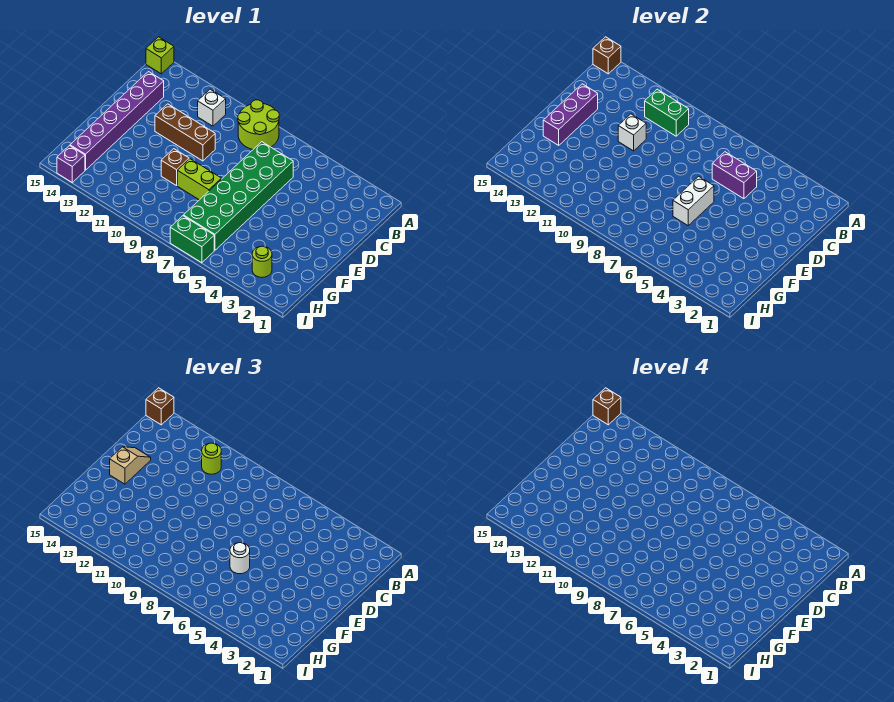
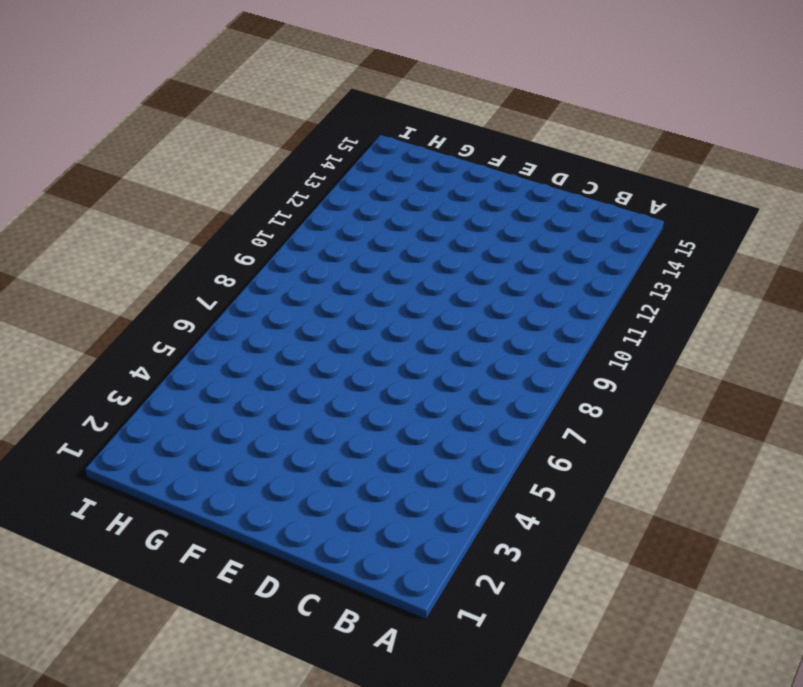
none -> lime 2x2 round brick [238,100,279,149]
none -> lime 1x1 brick [146,37,174,74]
none -> white 1x1 brick [198,89,226,126]

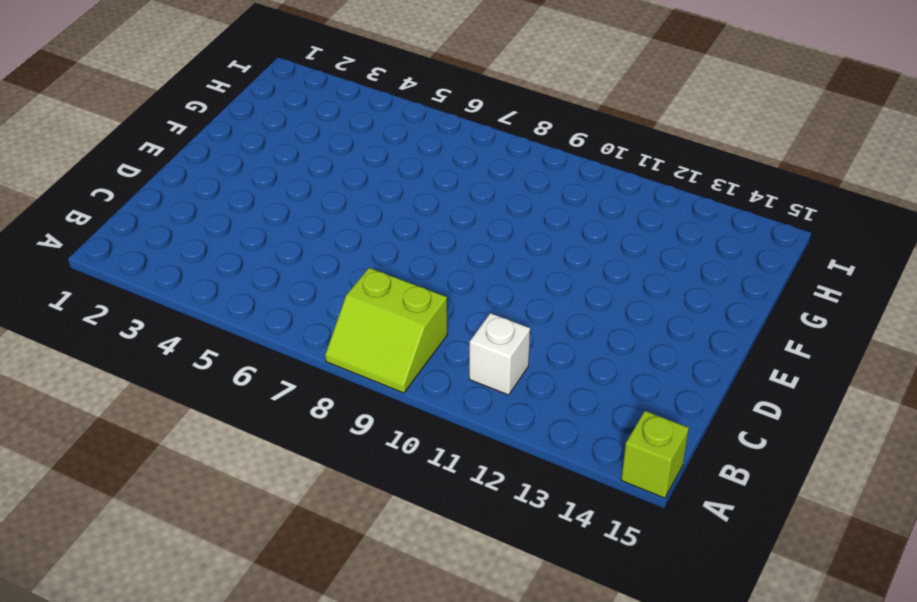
lime 2x2 slope [325,268,447,393] -> lime 2x2 round brick [238,100,279,149]
none -> green 2x6 brick [183,142,293,250]
none -> purple 1x6 brick [70,72,164,170]
none -> brown 1x3 brick [155,104,215,161]

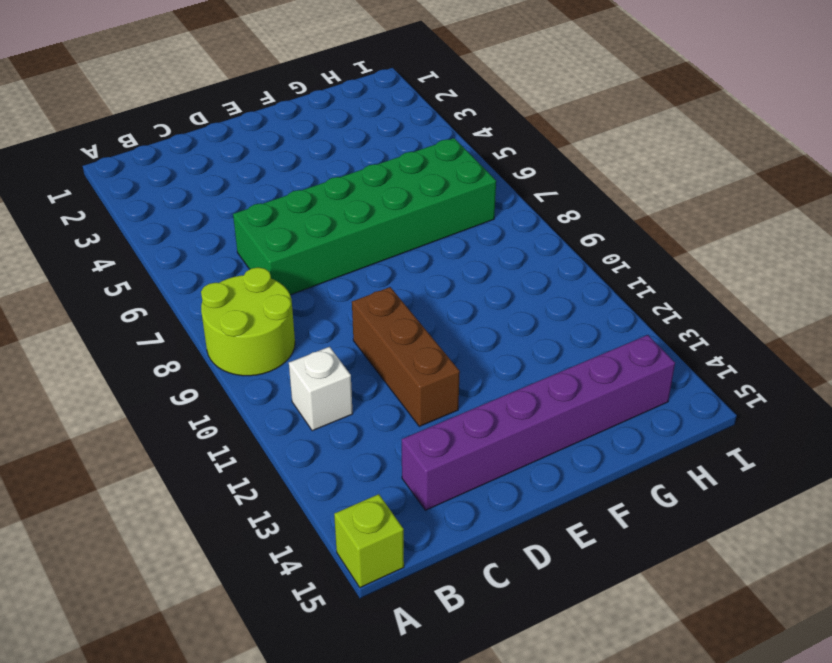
none -> lime 1x2 brick [177,159,221,200]
none -> brown 1x1 brick [161,149,189,186]
none -> lime 1x1 round brick [252,246,272,278]

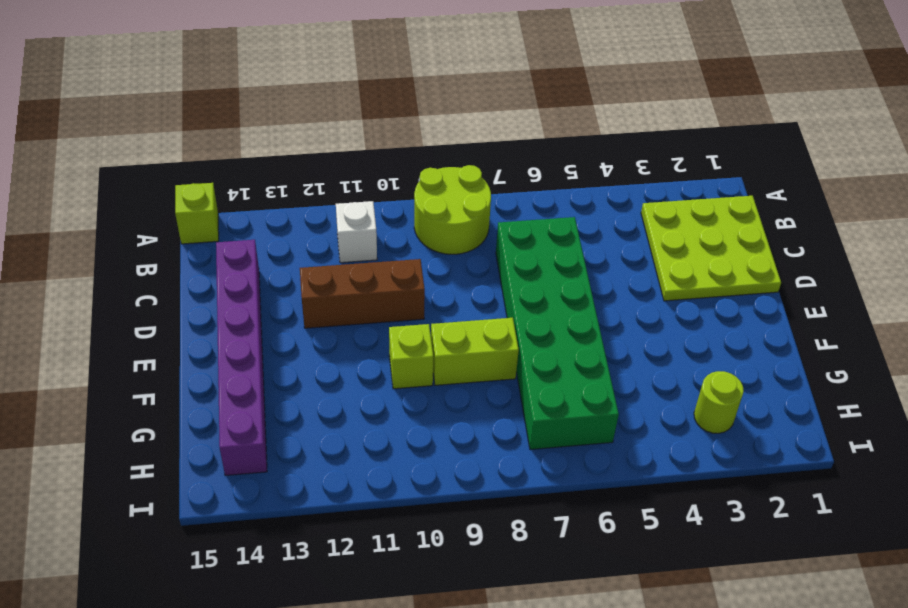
lime 3x3 plate [641,196,781,301] -> none
lime 1x1 brick [389,324,433,389] -> brown 1x1 brick [161,149,189,186]
none -> green 1x2 brick [170,216,214,263]
none -> purple 1x1 brick [57,146,85,182]
none -> brown 1x1 brick [593,37,621,74]

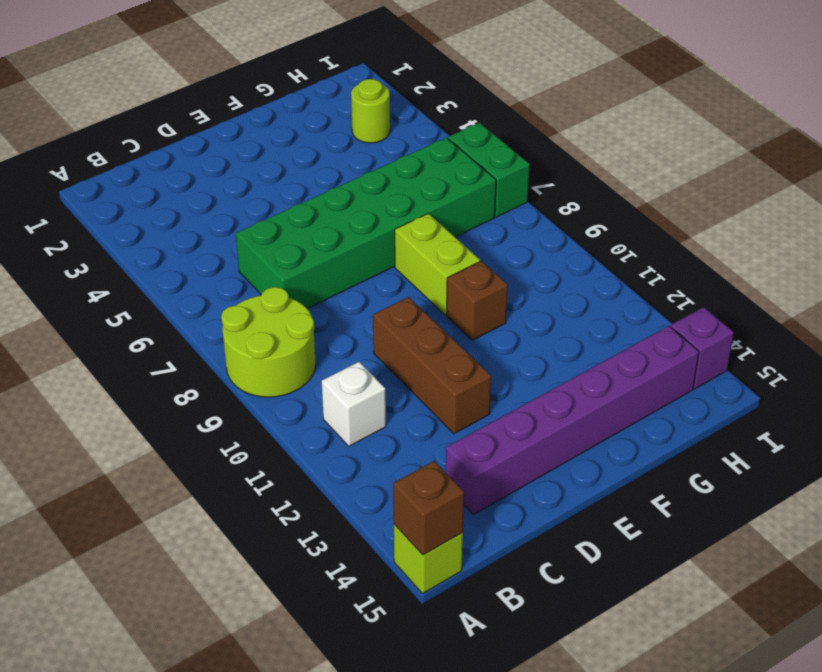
none -> green 1x2 brick [645,89,689,136]
none -> purple 1x2 brick [712,152,757,199]
none -> white 1x1 brick [618,114,646,151]

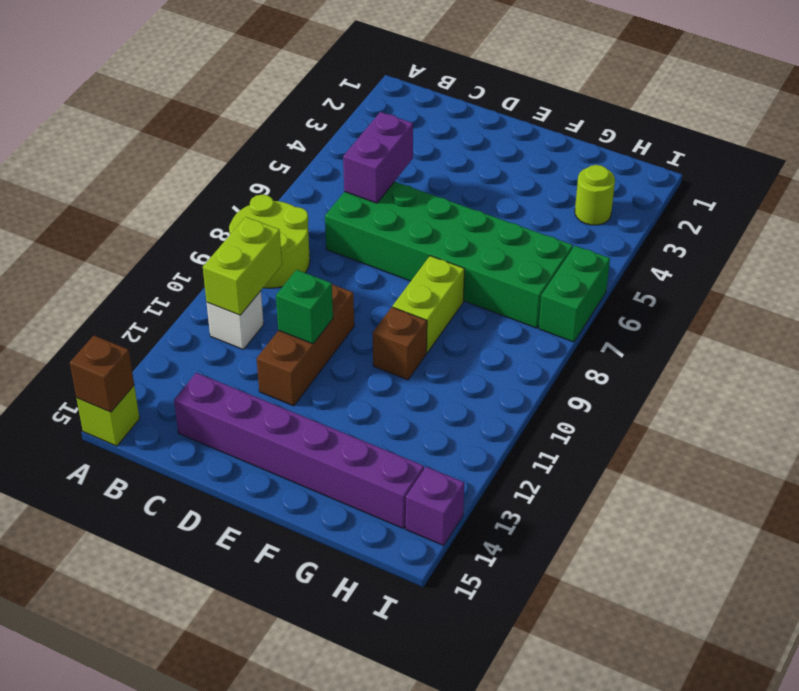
lime 1x2 brick [203,217,282,315] -> green 1x2 brick [645,89,689,136]
green 1x1 brick [276,270,333,344] -> white 1x1 brick [618,114,646,151]
none -> purple 1x3 brick [543,84,598,145]
none -> white 1x2 brick [673,176,714,225]
none -> brown 1x1 brick [146,388,174,425]

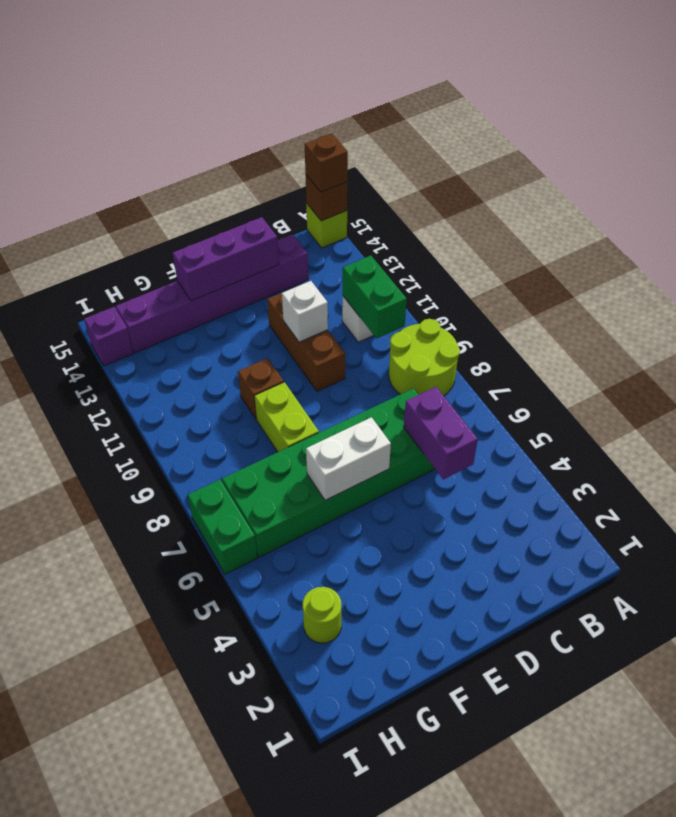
none -> lime 1x1 round brick [202,443,221,474]
none -> tan 1x2 slope [110,447,151,484]
none -> white 1x1 round brick [230,543,250,574]

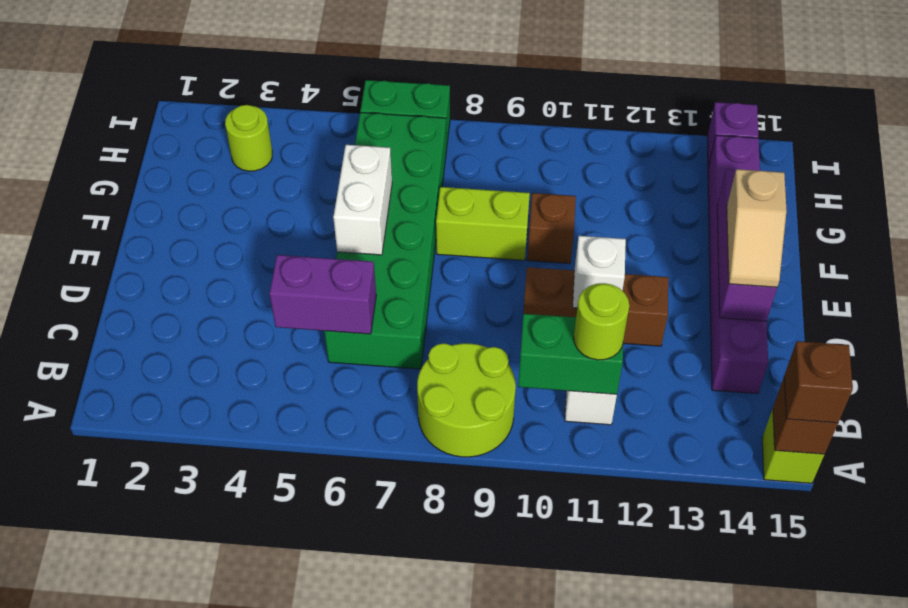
none -> white 1x1 round brick [230,543,250,574]
none -> brown 1x1 brick [593,388,621,425]

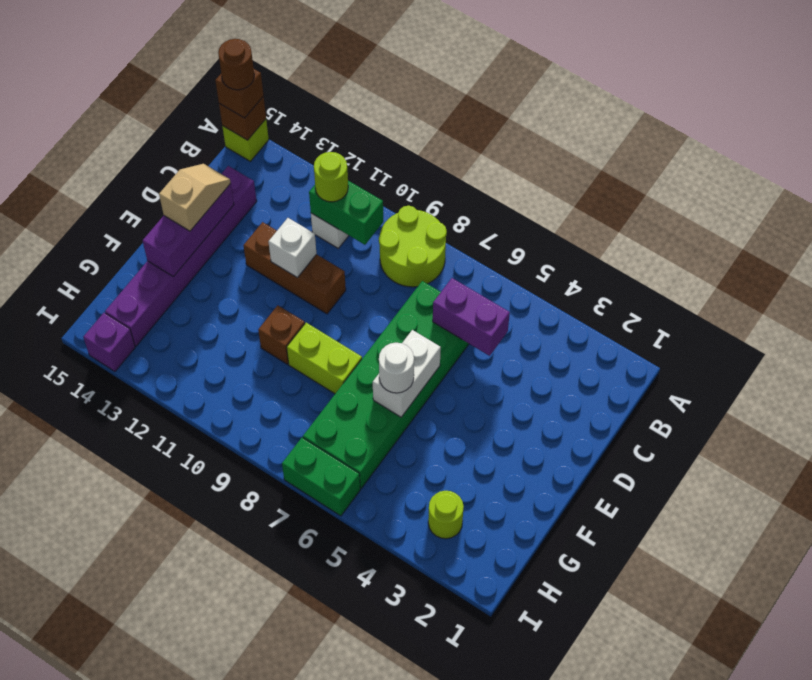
brown 1x1 round brick [218,39,254,90] -> brown 1x1 brick [593,388,621,425]

